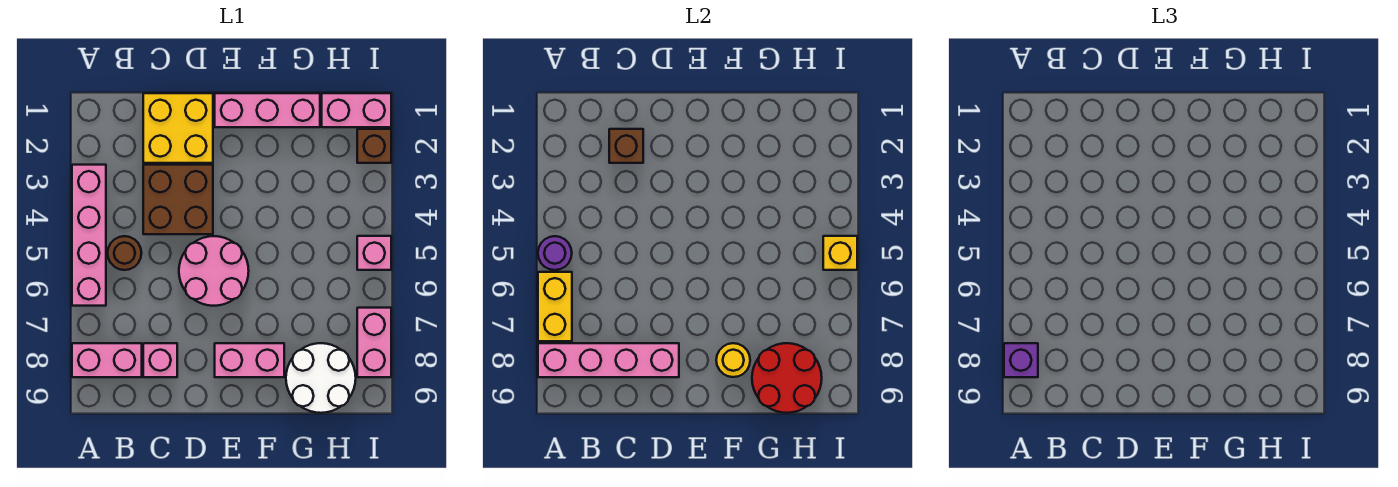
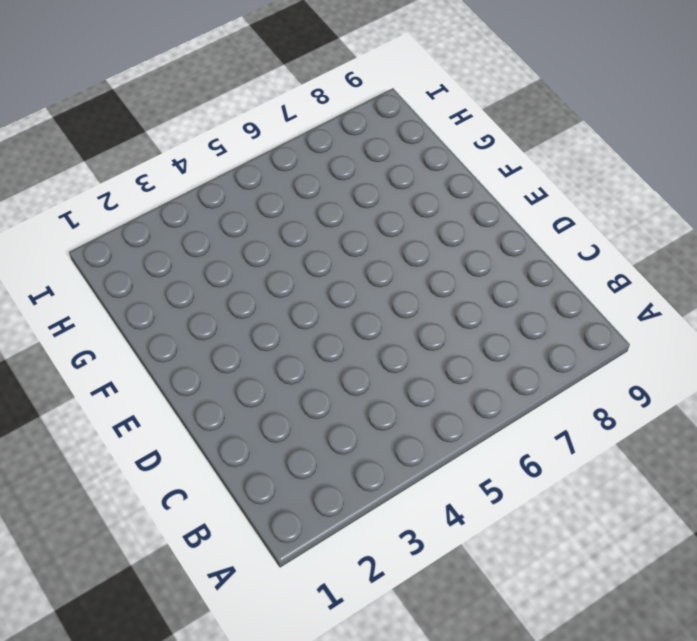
none -> pink 1x4 brick [72,165,106,306]
none -> pink 1x2 brick [72,343,142,377]
none -> brown 1x1 round brick [108,236,141,270]

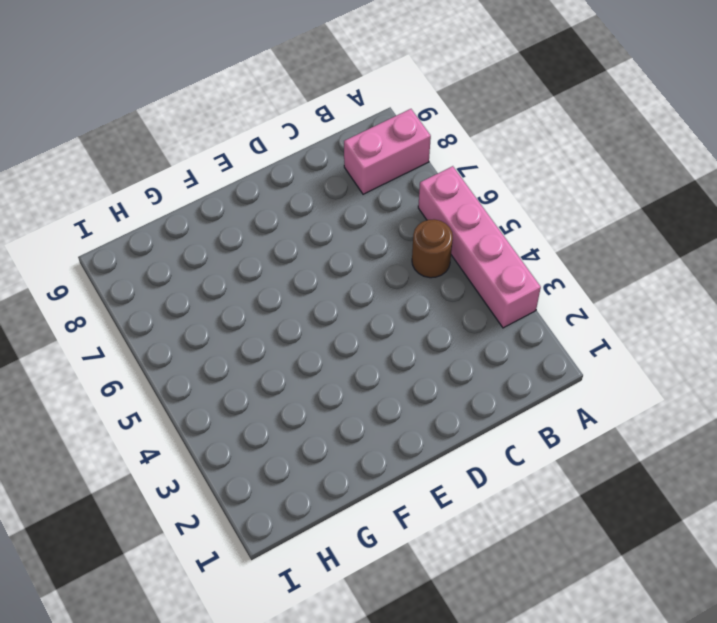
none -> yellow 2x2 brick [143,93,213,163]
none -> brown 2x2 brick [143,165,213,234]
none -> pink 1x1 brick [143,343,177,377]

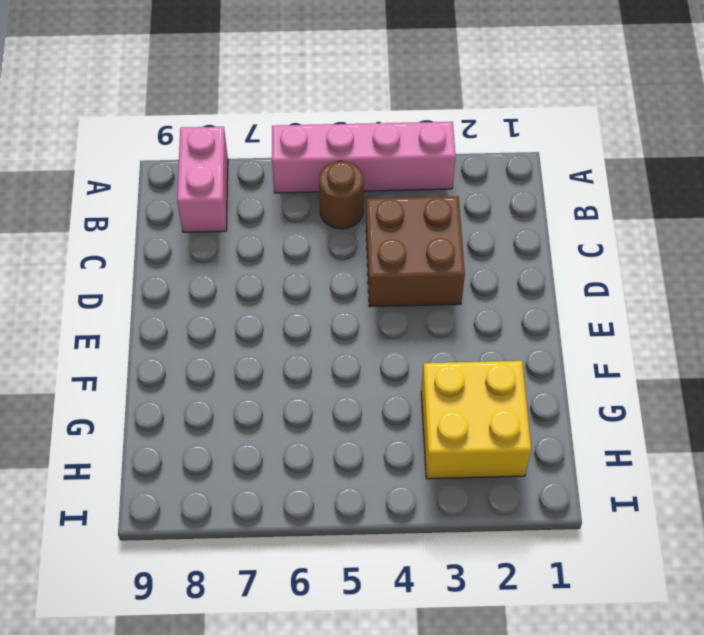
yellow 2x2 brick [421,361,531,479] -> yellow 2x2 brick moved to [143,93,213,163]
none -> pink 1x1 brick [143,343,177,377]
none -> pink 2x2 round brick [179,236,249,306]
none -> pink 1x3 brick [215,93,320,127]

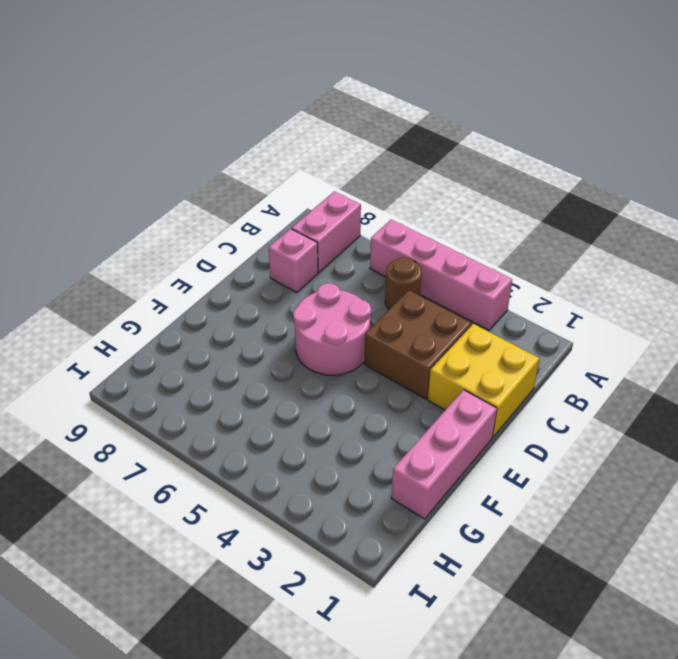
none -> pink 1x2 brick [215,343,284,377]
none -> white 2x2 round brick [286,343,356,413]
none -> pink 1x2 brick [322,93,391,127]

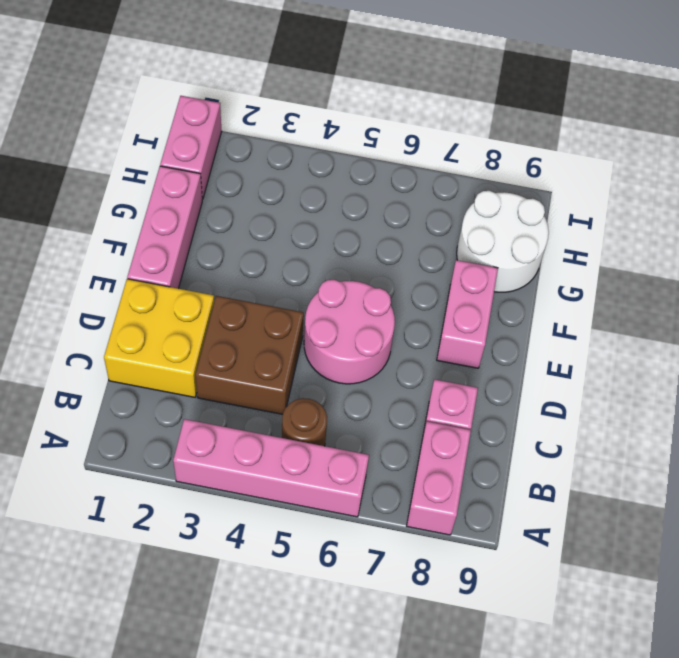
none -> brown 1x1 brick [357,129,391,163]
none -> pink 1x1 brick [357,236,391,270]
none -> pink 1x2 brick [357,308,391,377]

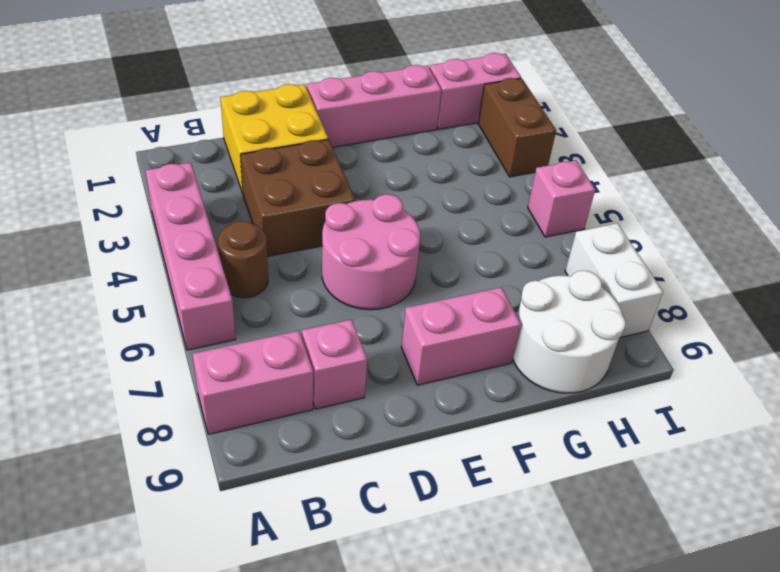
brown 1x2 brick [478,78,556,177] -> brown 1x1 brick [357,129,391,163]
white 1x2 brick [565,223,663,338] -> pink 1x2 brick [357,308,391,377]
none -> purple 1x1 round brick [538,236,572,270]
none -> yellow 1x2 brick [538,272,572,341]
none -> pink 1x4 brick [538,343,679,377]

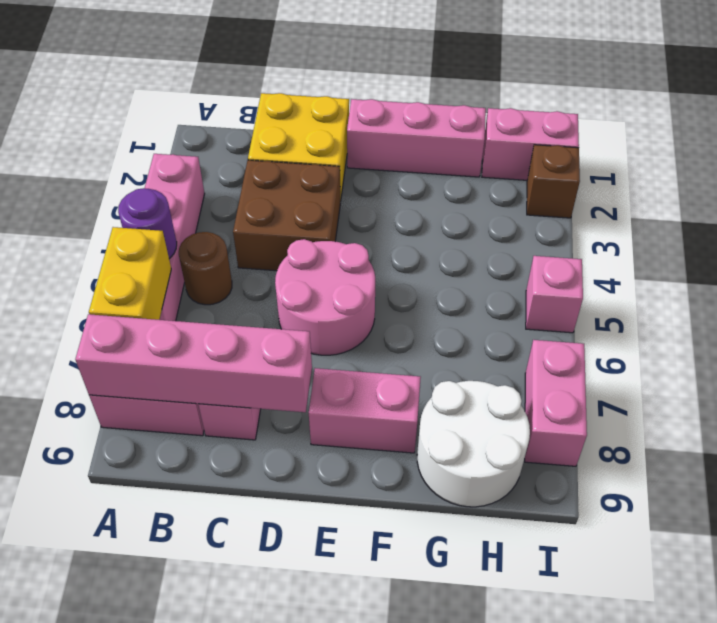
none -> brown 1x1 brick [609,129,643,163]
none -> yellow 1x1 round brick [716,343,750,377]
none -> red 2x2 round brick [752,343,822,413]

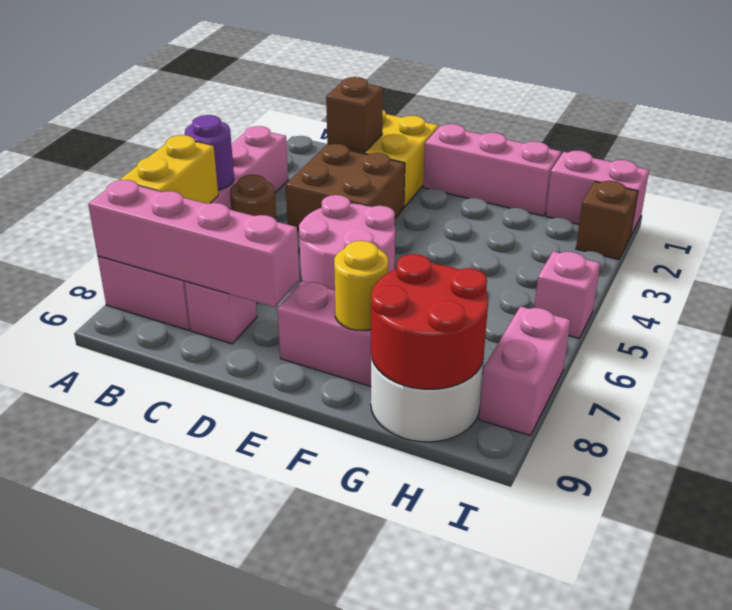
none -> yellow 1x1 brick [823,236,857,270]
none -> purple 1x1 brick [1004,343,1038,377]

